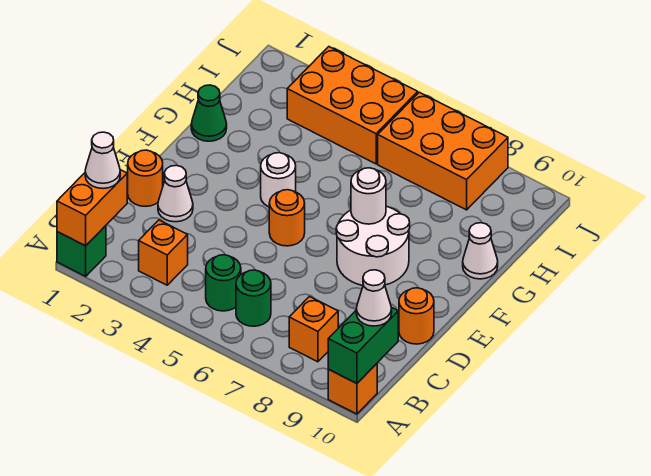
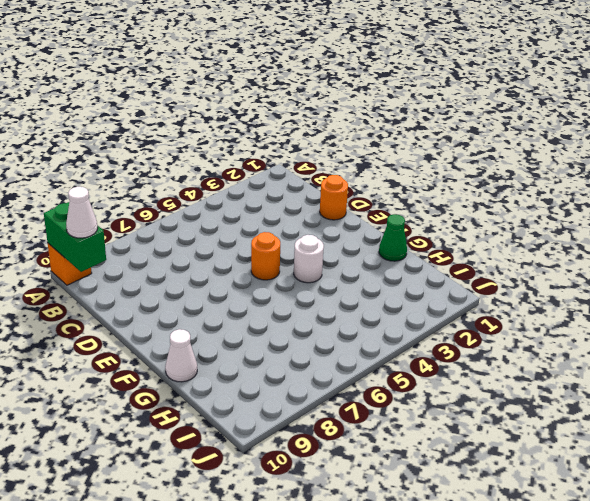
none -> green 1x1 brick [57,226,106,276]
none -> orange 1x1 brick [139,220,188,285]
none -> green 1x1 round brick [206,255,241,311]

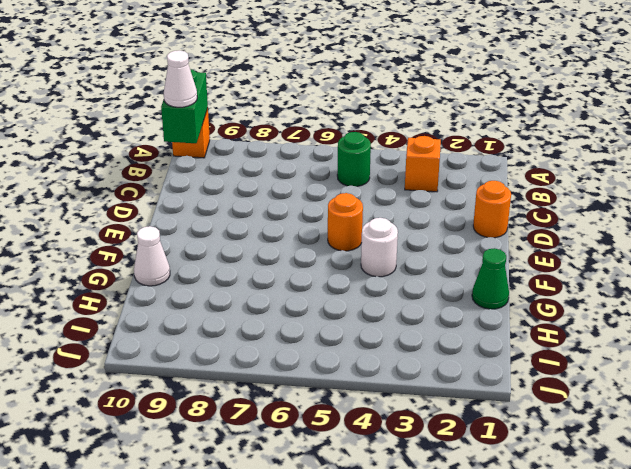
none -> green 1x1 brick [57,226,106,276]
none -> green 1x1 round brick [236,270,271,326]
none -> orange 1x1 brick [289,297,338,362]

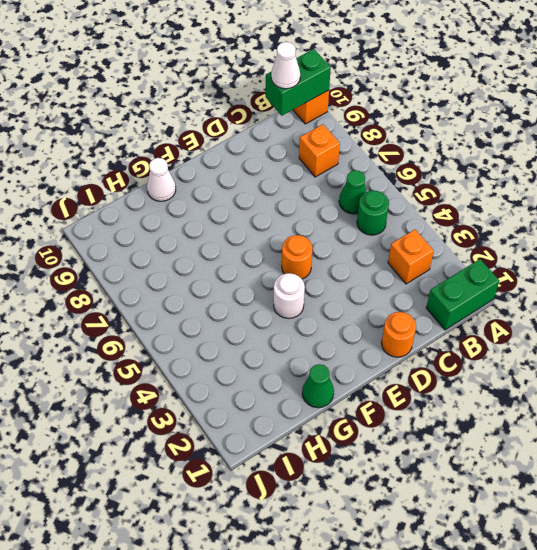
green 1x2 brick [426,259,499,330] -> green 1x1 brick [57,226,106,276]
green 1x1 cone [339,170,367,214] -> green 1x1 round brick [236,270,271,326]
none -> white 1x1 cone [158,165,193,222]
none -> orange 1x1 round brick [399,288,434,344]
none -> white 2x2 round brick [336,206,410,286]

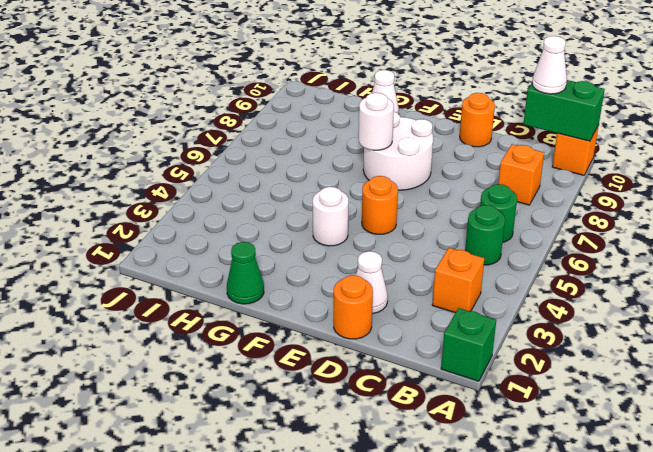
none -> orange 2x3 brick [287,47,418,164]
none -> orange 2x3 brick [378,92,508,210]
none -> orange 1x2 brick [57,170,127,246]

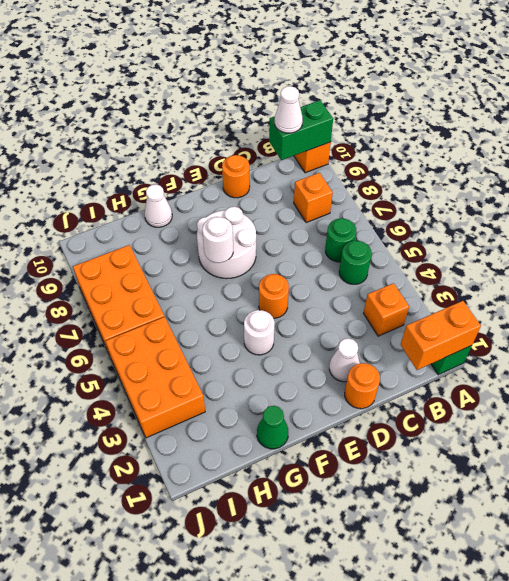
none -> white 1x1 cone [85,132,120,188]

